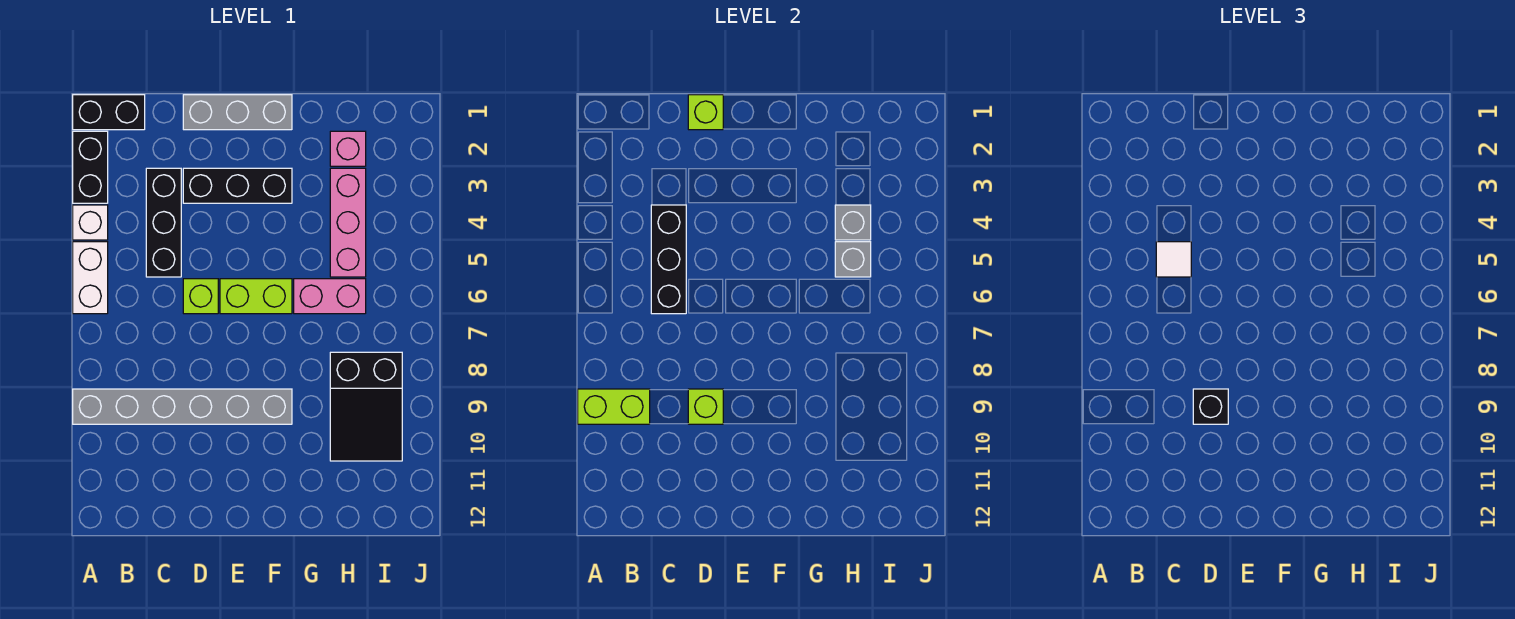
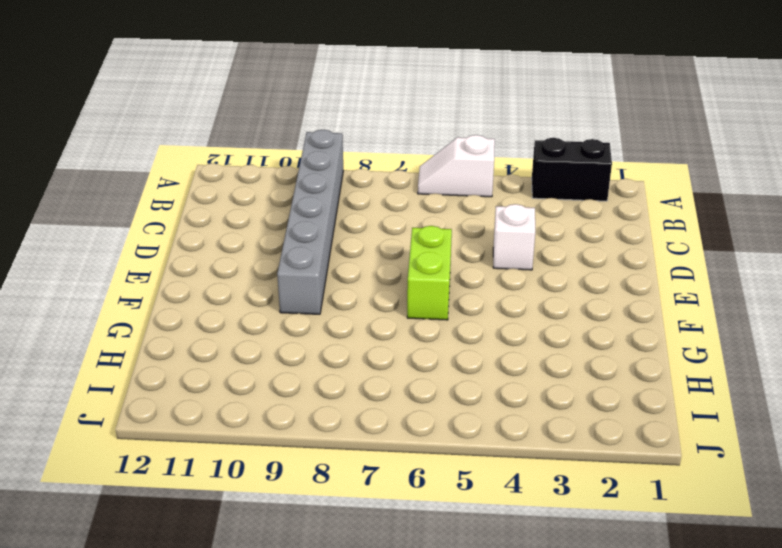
white 1x2 slope [418,135,495,197] -> white 1x2 brick [73,242,108,314]
white 1x1 brick [493,204,535,270] -> white 1x1 brick moved to [73,205,108,240]
none -> black 1x2 brick [73,95,145,130]
none -> black 1x3 brick [146,168,181,277]
none -> grey 1x3 brick [183,95,292,130]

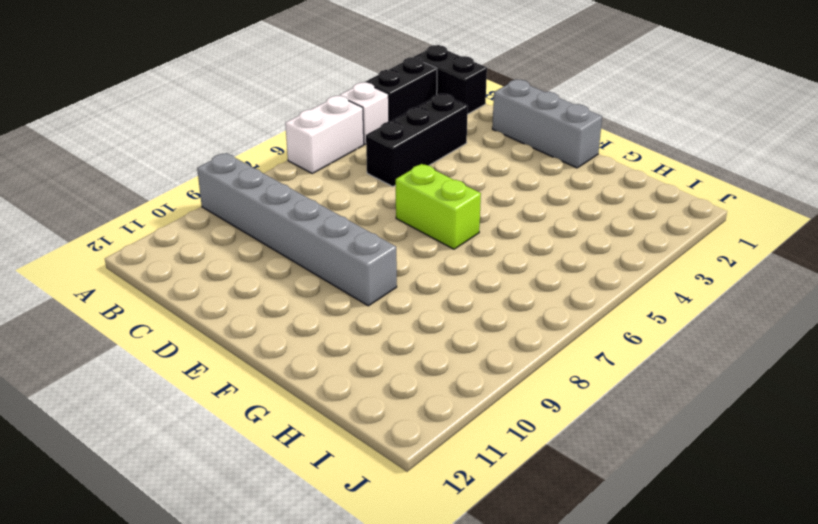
none -> black 1x3 brick [183,168,292,203]
none -> lime 1x1 brick [183,279,218,314]
none -> pink 1x2 brick [294,279,366,314]

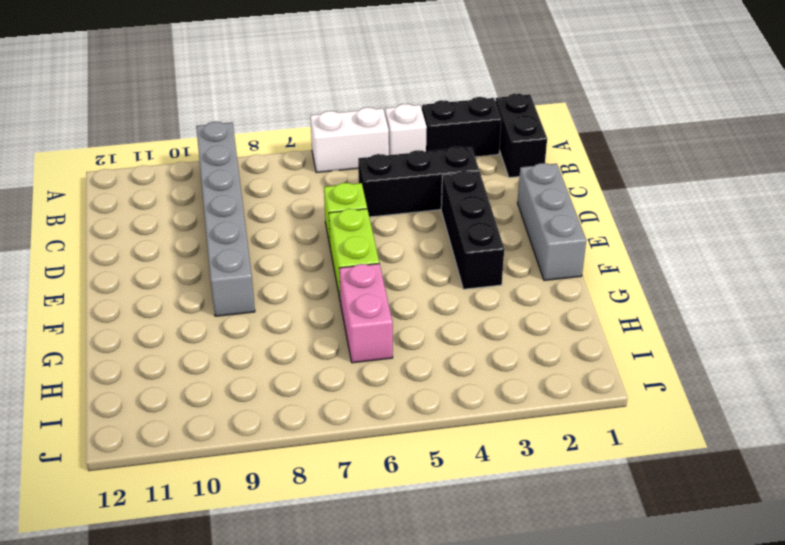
none -> pink 1x1 brick [330,131,366,166]
none -> pink 1x3 brick [330,168,366,277]
none -> black 2x3 slope [330,352,402,461]

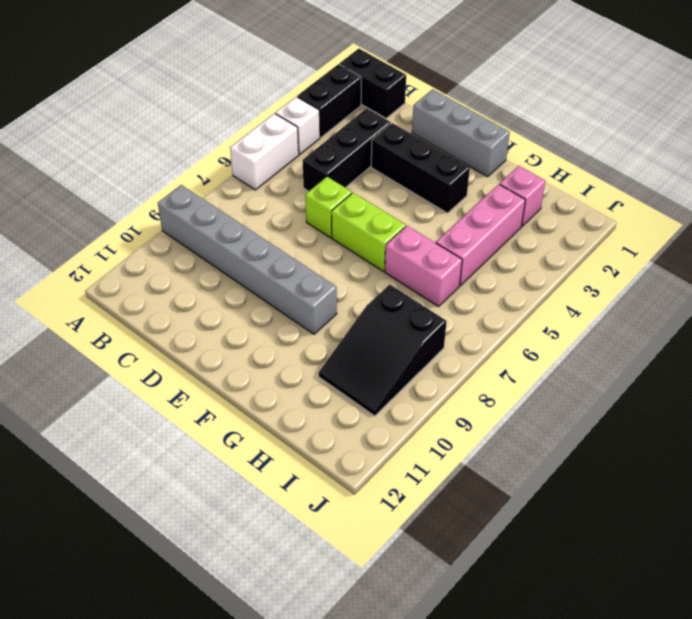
none -> lime 1x2 brick [578,389,650,424]
none -> black 1x3 brick [651,205,686,314]
none -> lime 1x1 brick [688,95,723,130]

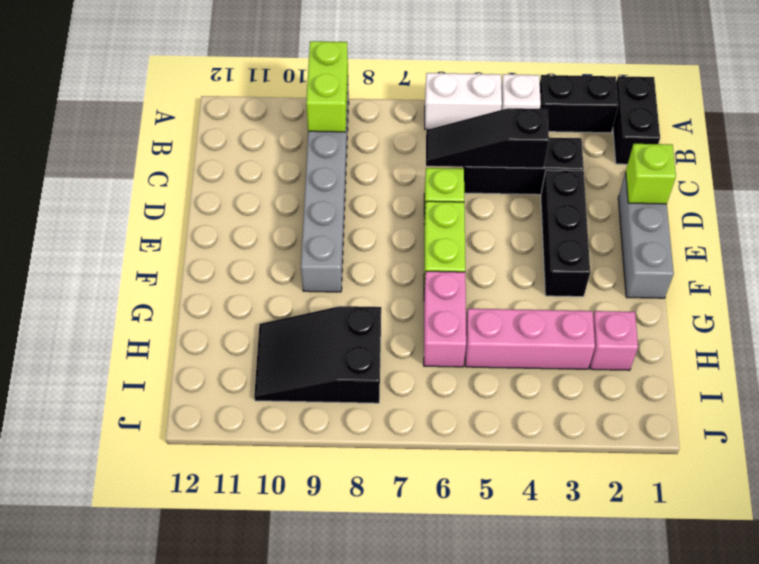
black 1x3 slope [426,108,549,168] -> black 1x3 brick [651,205,686,314]
none -> lime 1x1 brick [688,389,723,424]
none -> grey 1x1 brick [835,205,871,240]
none -> grey 1x1 brick [835,242,871,277]

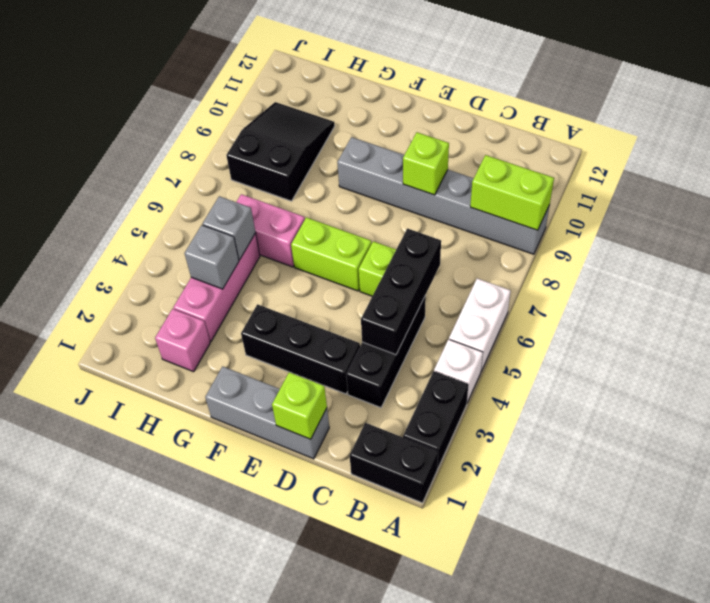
none -> white 1x1 tile [1156,242,1191,277]
none -> black 1x1 brick [1193,389,1228,424]

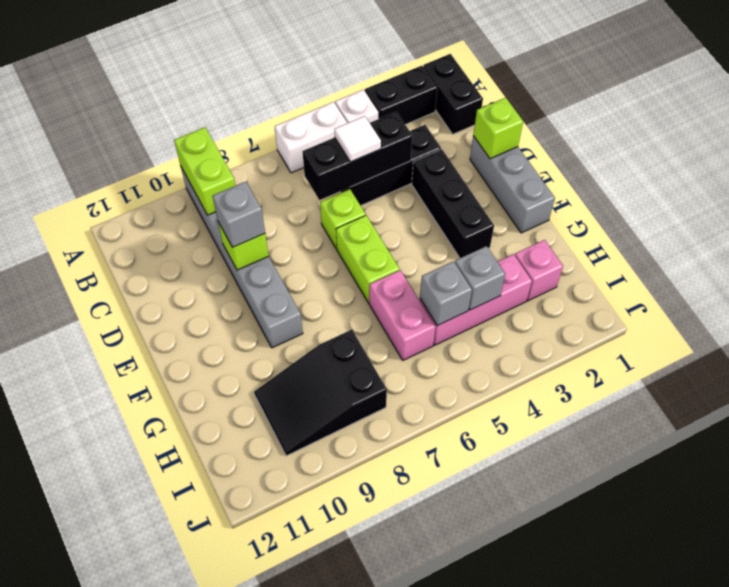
grey 1x1 brick [213,181,265,247] -> black 1x1 brick [1193,389,1228,424]

